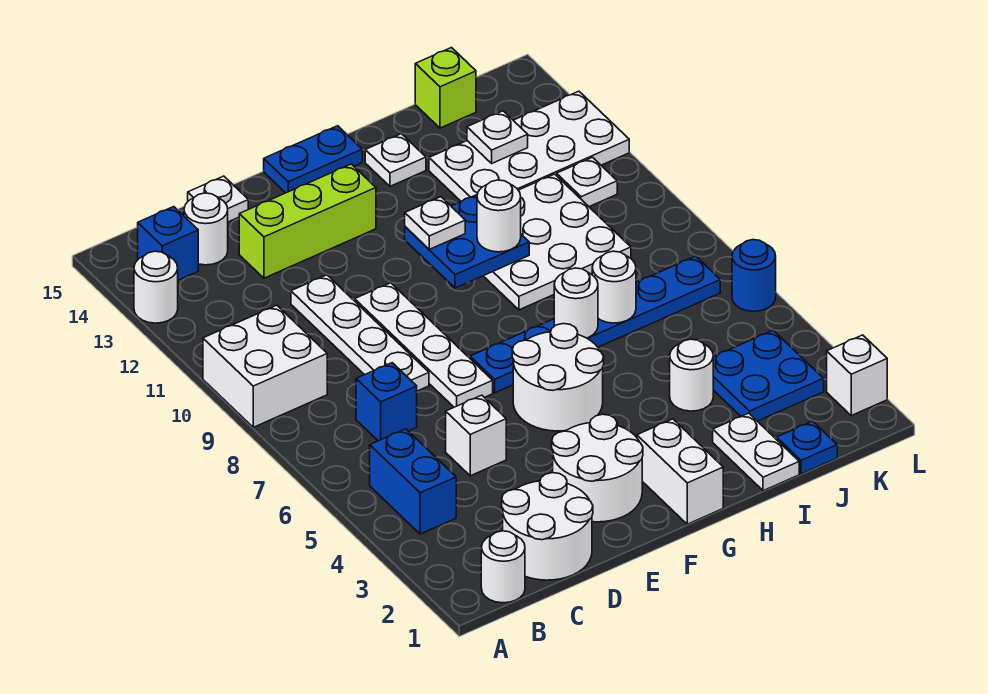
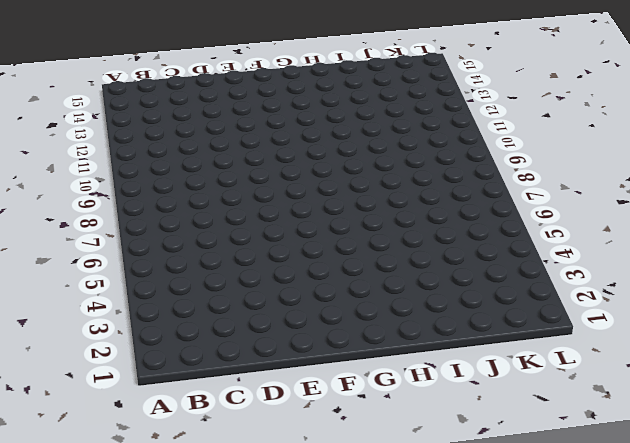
none -> white 2x2 brick [203,305,327,427]
none -> white 1x1 round brick [134,251,178,323]
none -> white 1x1 round brick [481,531,525,603]
none -> blue 1x2 brick [370,429,456,534]

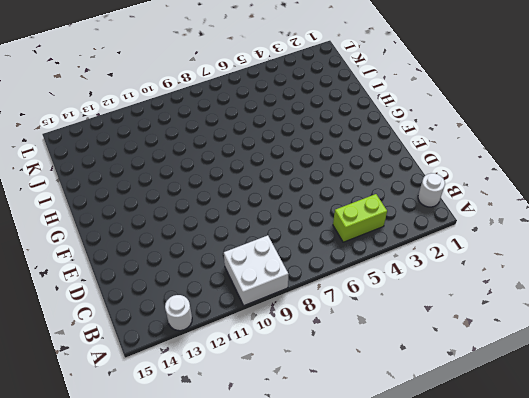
lime 1x2 brick [333,194,387,242] -> blue 1x2 brick [370,429,456,534]
none -> blue 1x1 brick [138,207,198,280]
none -> white 2x2 round brick [502,473,593,580]
none -> blue 1x1 brick [356,363,417,441]
none -> white 1x1 round brick [184,193,228,265]

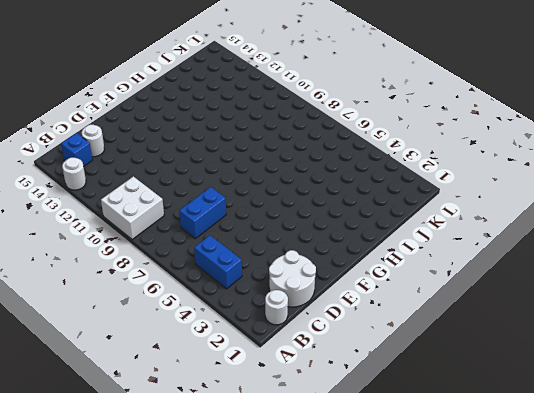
blue 1x2 brick [179,187,226,238] -> blue 1x1 brick [356,363,417,441]
none -> white 1x1 brick [446,395,506,476]
none -> white 1x4 plate [291,275,429,391]
none -> lime 1x3 brick [239,164,376,278]
none -> white 1x1 plate [188,176,248,222]

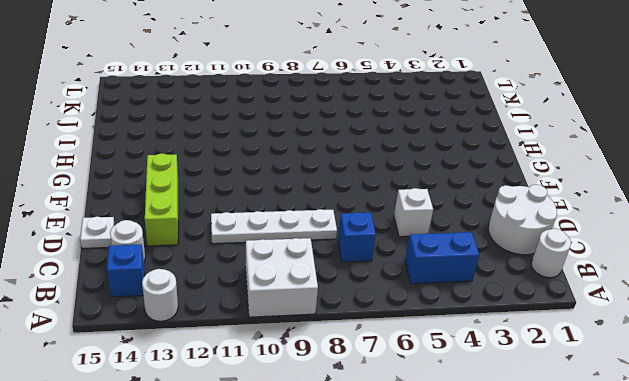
none -> white 2x2 round brick [552,414,643,522]
none -> white 1x4 plate [355,283,493,407]
none -> white 2x2 round brick [512,324,604,431]
none -> blue 1x6 plate [470,256,720,393]

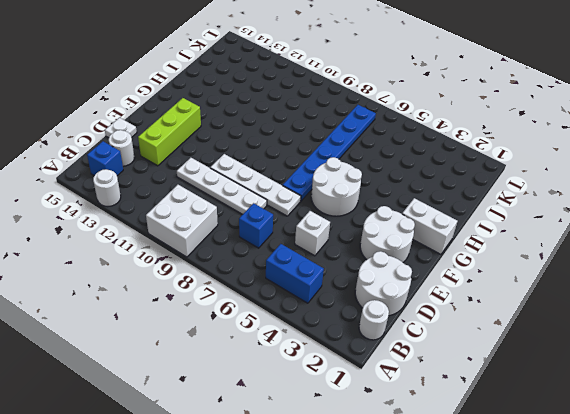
none -> blue 1x2 plate [264,126,362,193]
none -> white 3x3 plate [484,174,631,310]
none -> white 1x1 plate [365,134,426,186]
none -> white 1x2 plate [713,413,799,491]

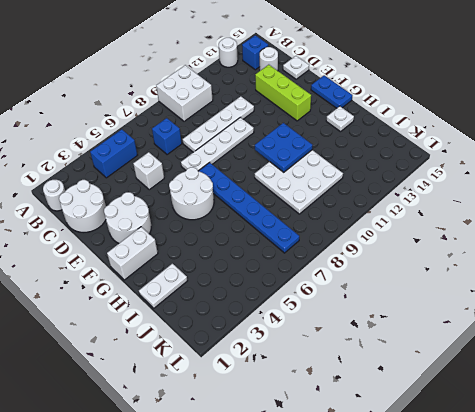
none -> white 1x1 round brick [670,339,713,411]
none -> white 2x4 plate [429,91,629,201]
none -> blue 1x1 plate [777,421,837,474]
none -> blue 2x2 plate [713,330,824,421]

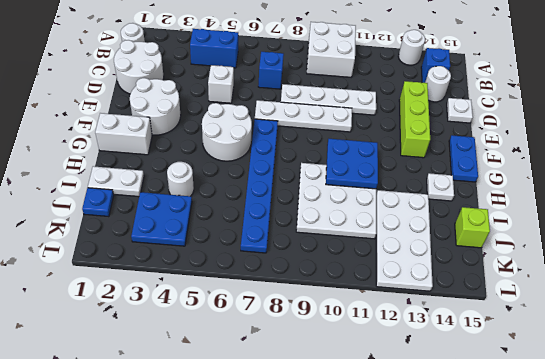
none -> white 1x1 plate [557,157,617,207]
none -> white 1x1 brick [827,335,887,416]
none -> blue 1x1 round brick [732,240,776,311]
none -> white 1x1 round brick [554,268,598,338]

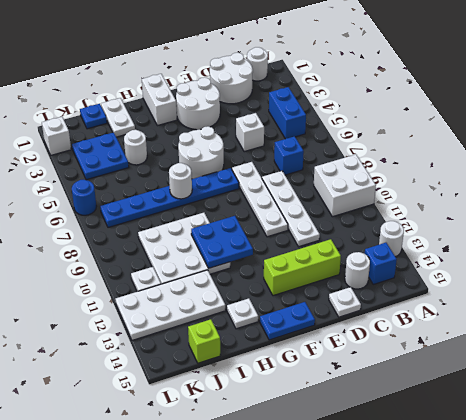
none -> white 1x1 round brick [592,251,636,323]
none -> white 1x1 plate [467,111,528,163]
none -> white 1x1 plate [405,197,465,249]
none -> white 1x1 round brick [477,180,521,252]

